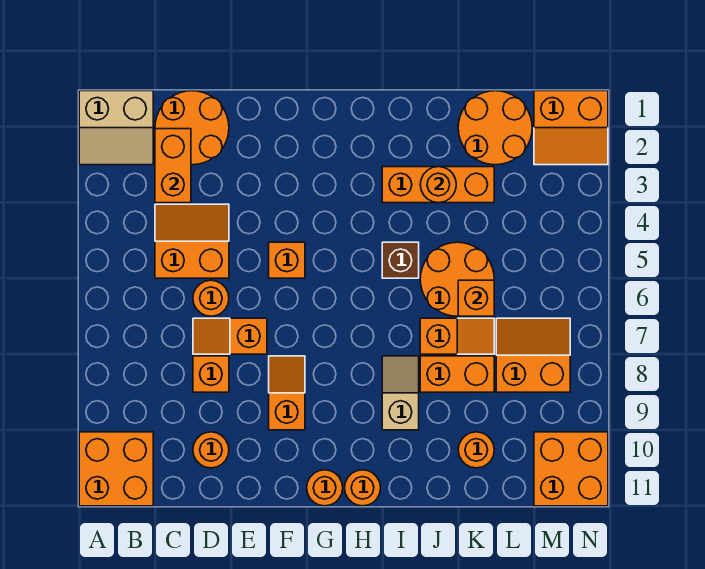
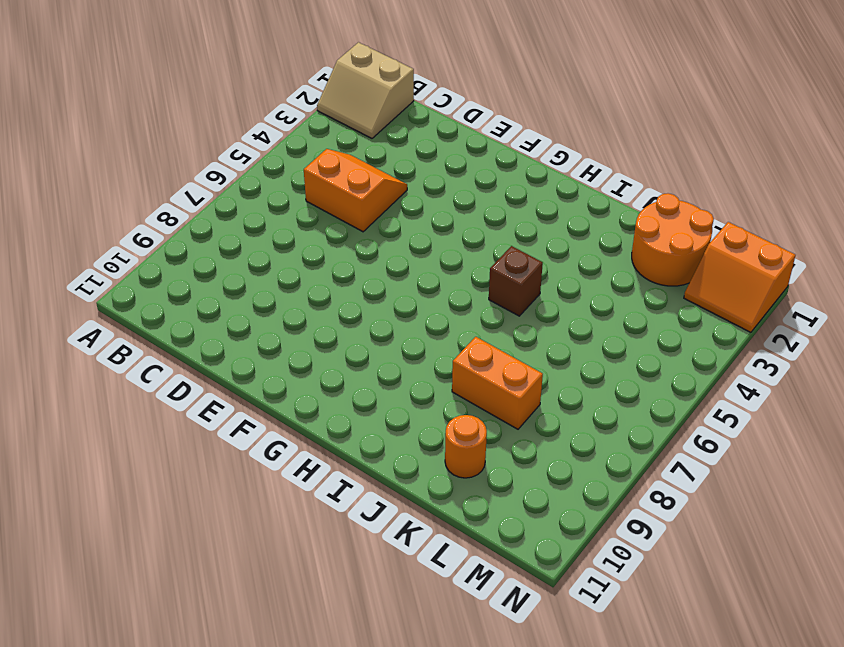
none -> orange 2x2 brick [79,432,153,506]
none -> orange 2x2 round brick [155,91,229,165]
none -> orange 1x1 round brick [193,280,229,316]

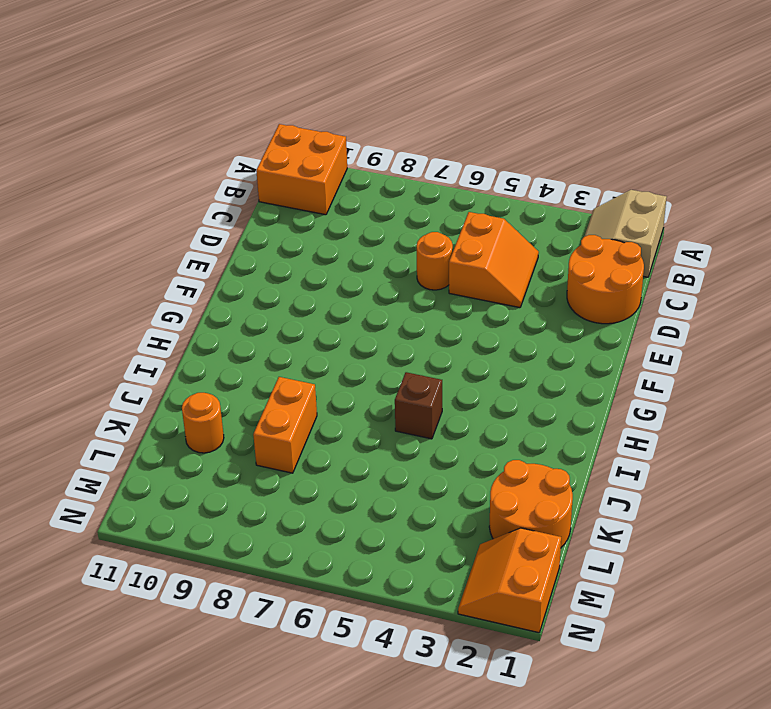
none -> orange 1x2 slope [193,318,267,354]
none -> orange 1x1 brick [193,356,229,392]
none -> orange 1x1 round brick [193,432,229,468]

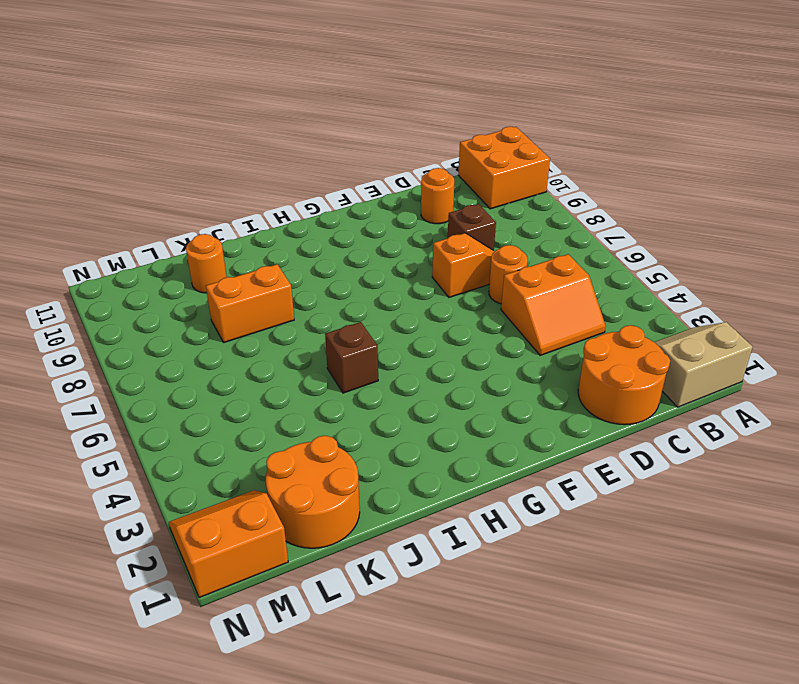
brown 1x1 brick [448,204,496,251] -> orange 1x1 brick [193,356,229,392]
none -> orange 1x1 brick [269,242,305,278]
none -> orange 1x2 slope [269,356,305,430]
none -> orange 1x1 round brick [307,470,343,506]

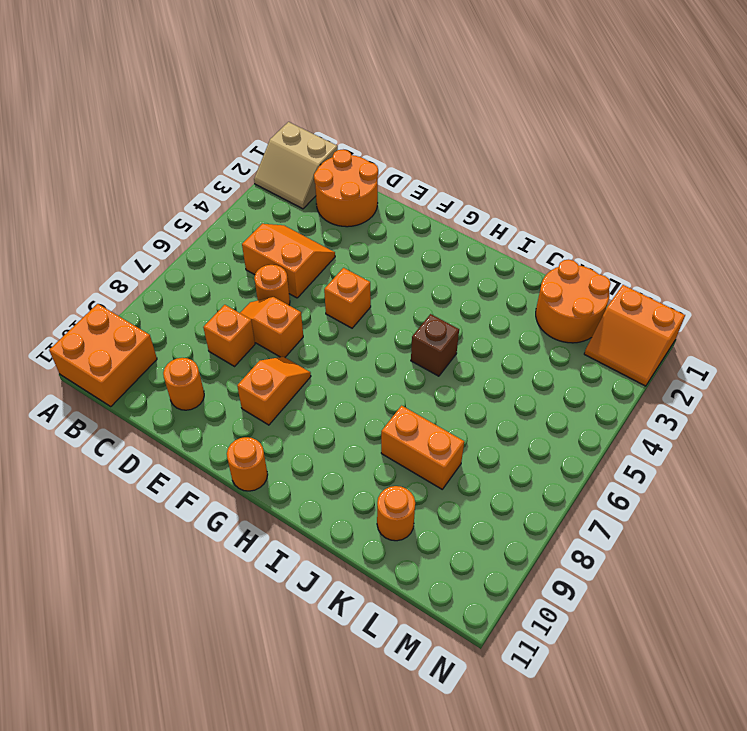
none -> orange 1x1 round brick [345,470,381,506]
none -> orange 1x3 brick [382,167,494,203]
none -> tan 1x2 slope [382,356,419,430]

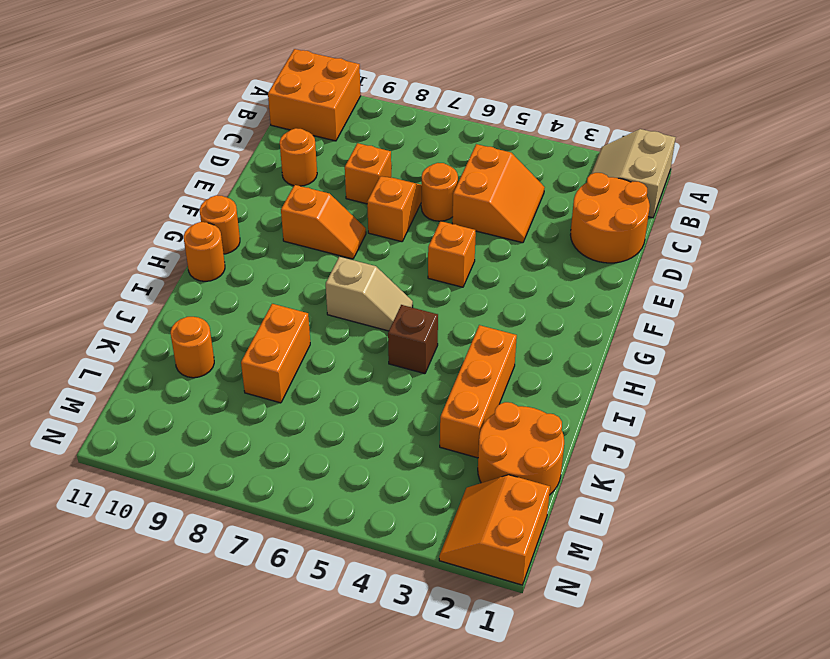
tan 1x2 slope [326,257,413,331] -> tan 1x2 slope moved to [382,356,419,430]
none -> orange 2x2 round brick [420,242,494,316]
none -> orange 1x2 slope [420,318,494,354]
none -> orange 2x2 slope [496,318,570,392]

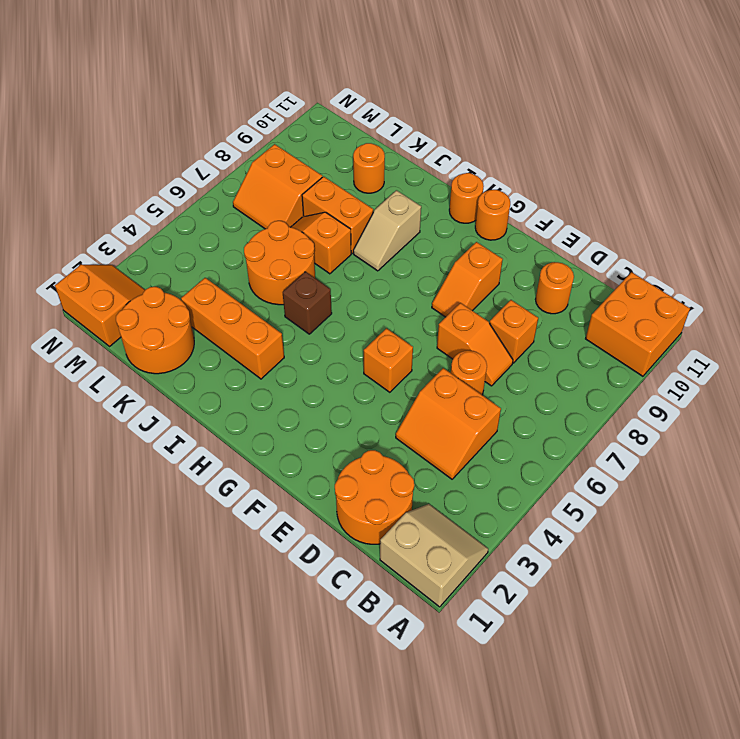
none -> orange 2x2 brick [534,432,608,506]
none -> orange 1x2 brick [155,129,191,203]
none -> orange 1x1 round brick [420,167,456,203]

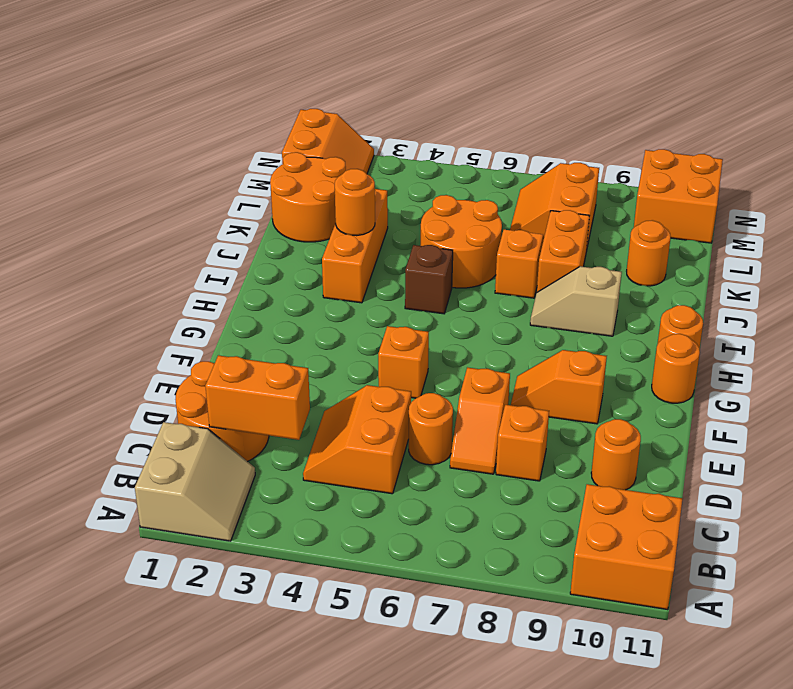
none -> orange 1x1 brick [458,280,494,316]

